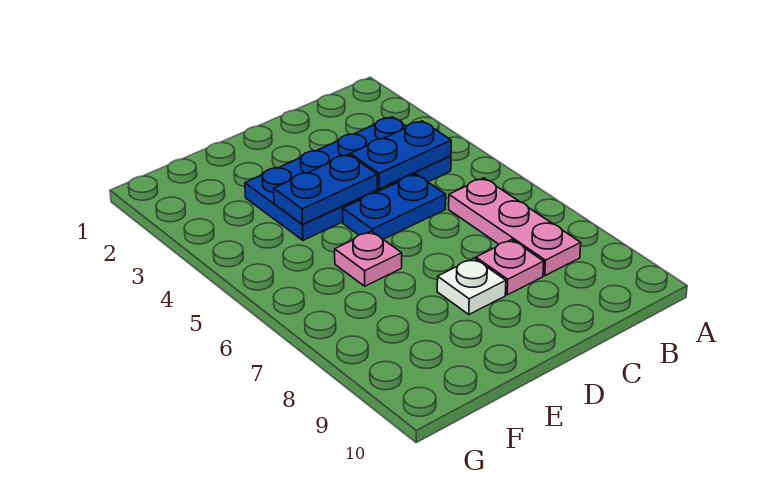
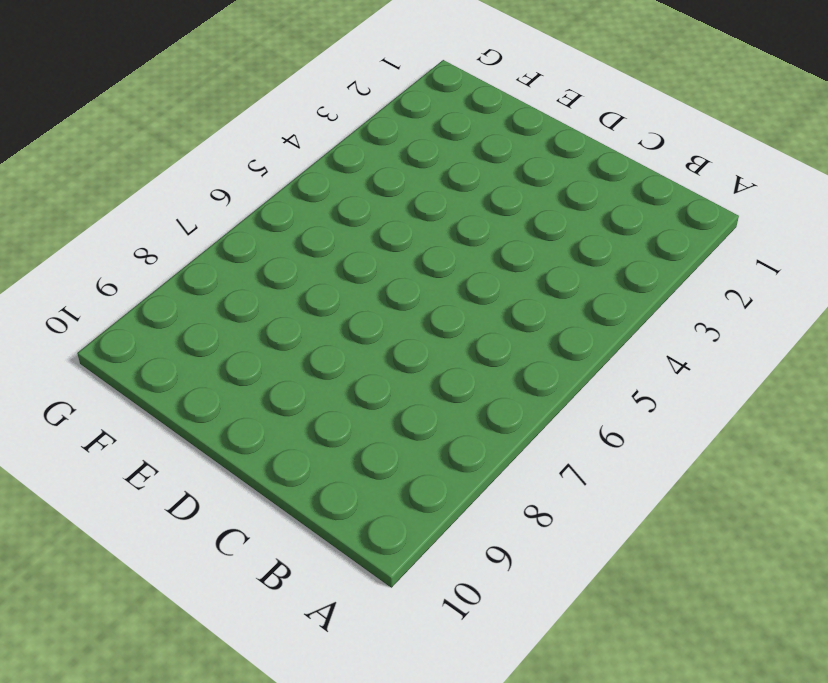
none -> blue 2x4 plate [245,117,451,240]
none -> pink 1x3 plate [449,178,581,276]

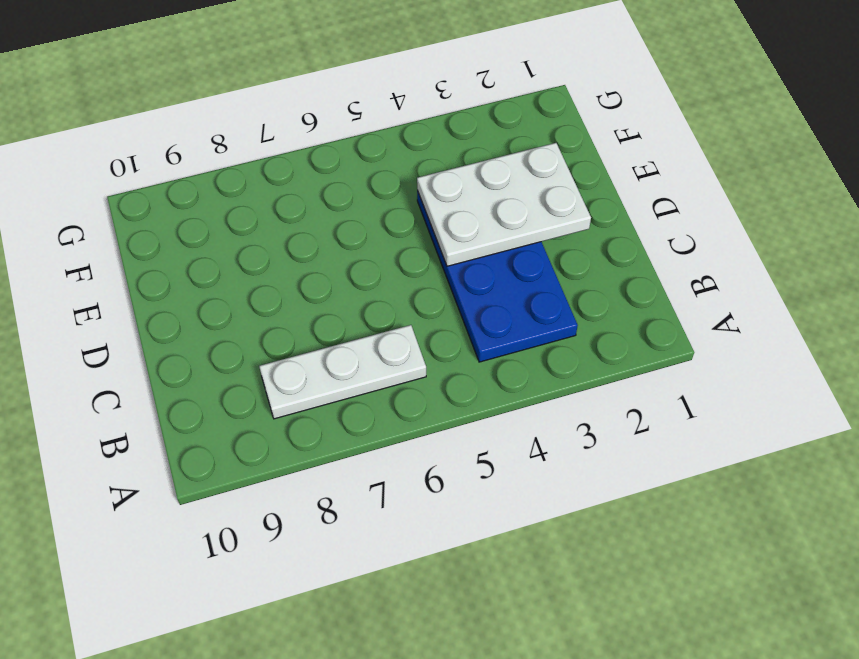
white 1x3 plate [259,325,426,419] -> pink 1x3 plate [449,178,581,276]
white 2x3 plate [417,143,591,266] -> blue 1x2 plate [274,154,377,224]
none -> blue 1x2 plate [343,174,446,239]
none -> pink 1x1 plate [476,240,544,295]

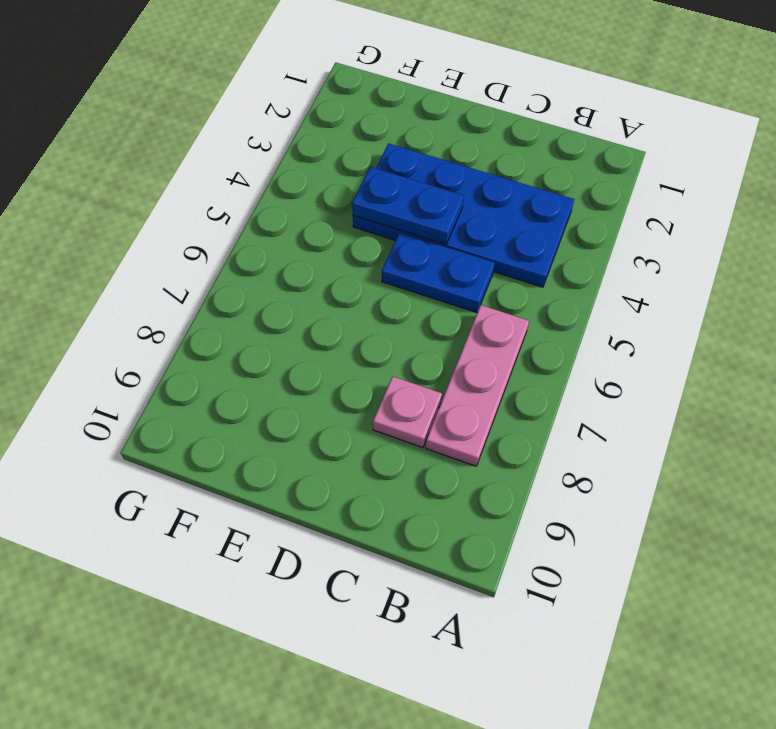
none -> white 1x1 plate [437,258,506,315]
none -> pink 1x1 plate [335,231,402,286]

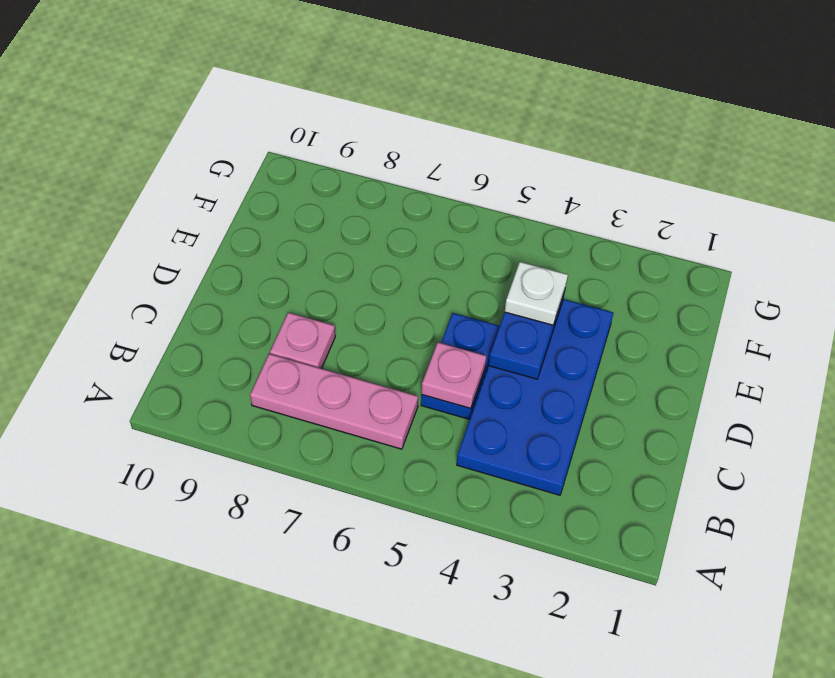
pink 1x1 plate [422,342,486,408] -> pink 1x1 plate moved to [335,231,402,286]
white 1x1 plate [505,262,568,325] -> white 1x1 plate moved to [437,258,506,315]
none -> blue 1x2 plate [350,121,451,189]

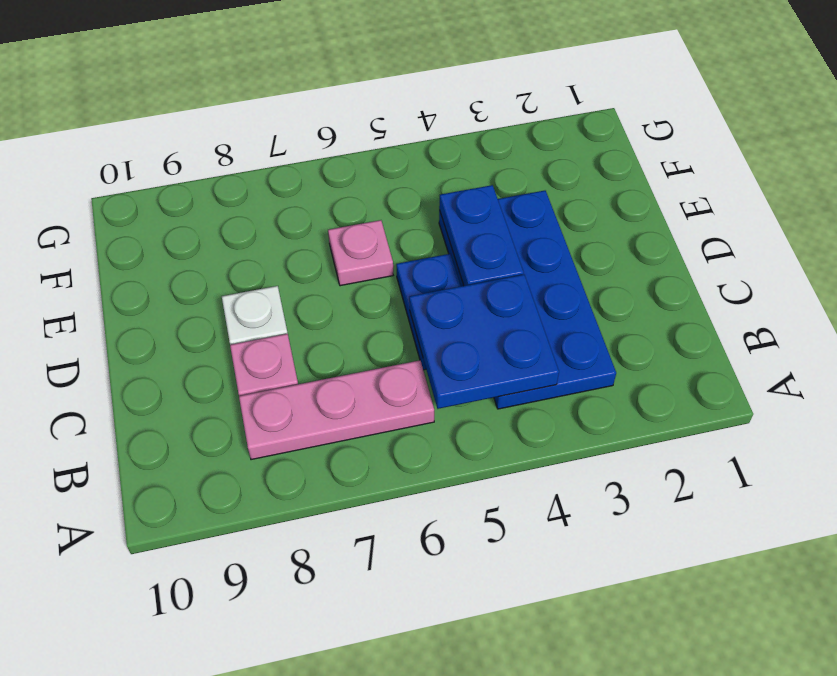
blue 2x2 plate [409,274,559,409] -> blue 1x2 plate [350,121,451,189]

